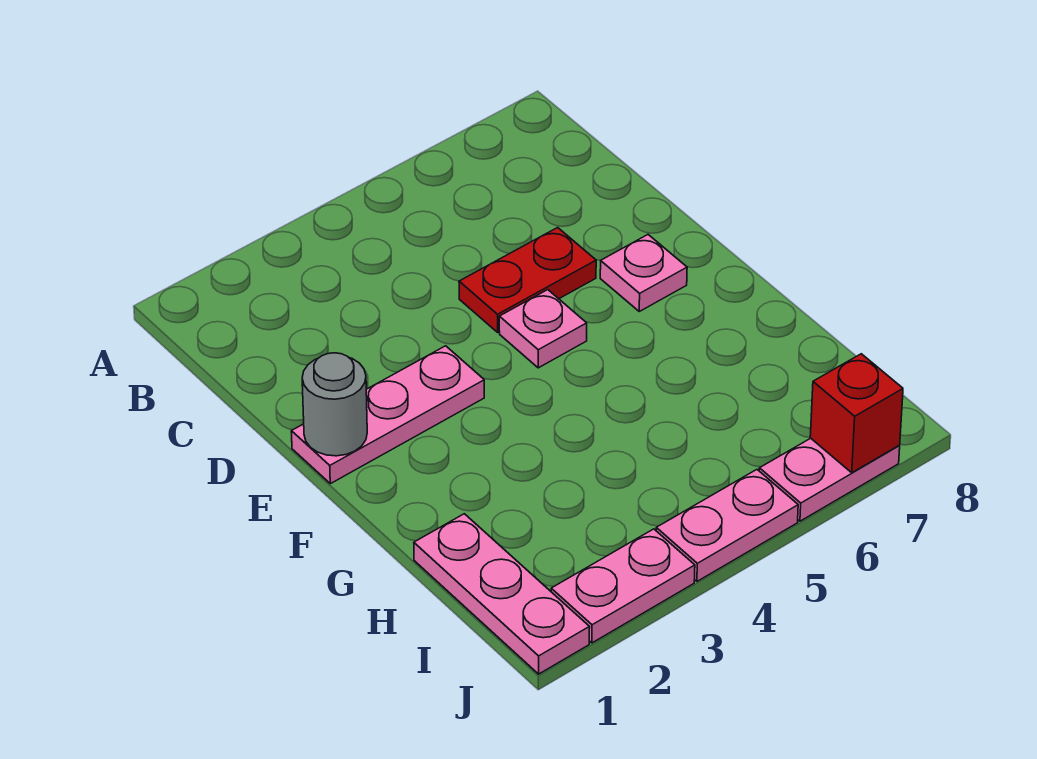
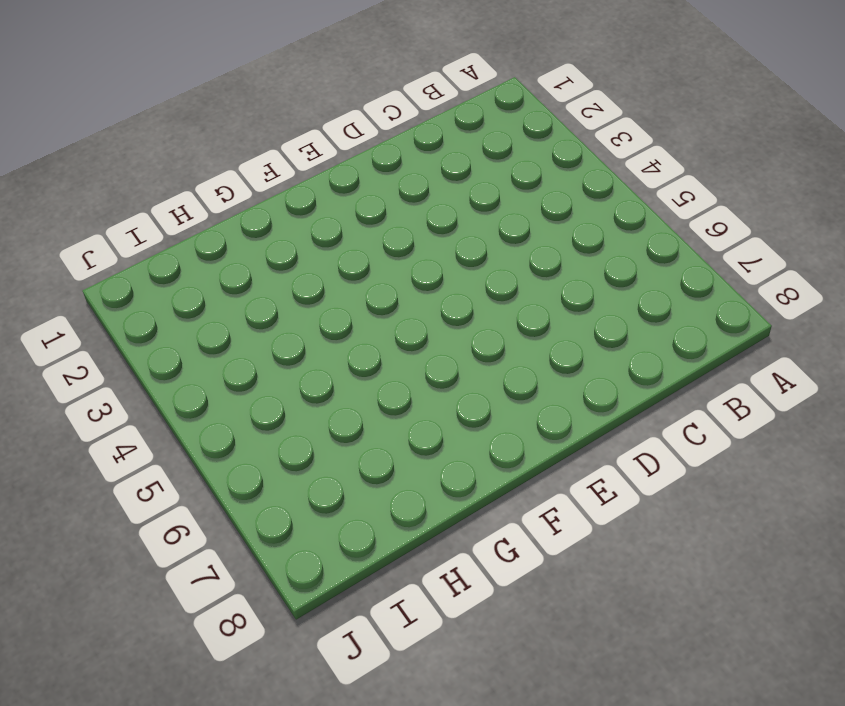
none -> red 1x2 plate [459,228,596,332]
none -> pink 1x3 plate [291,346,484,484]

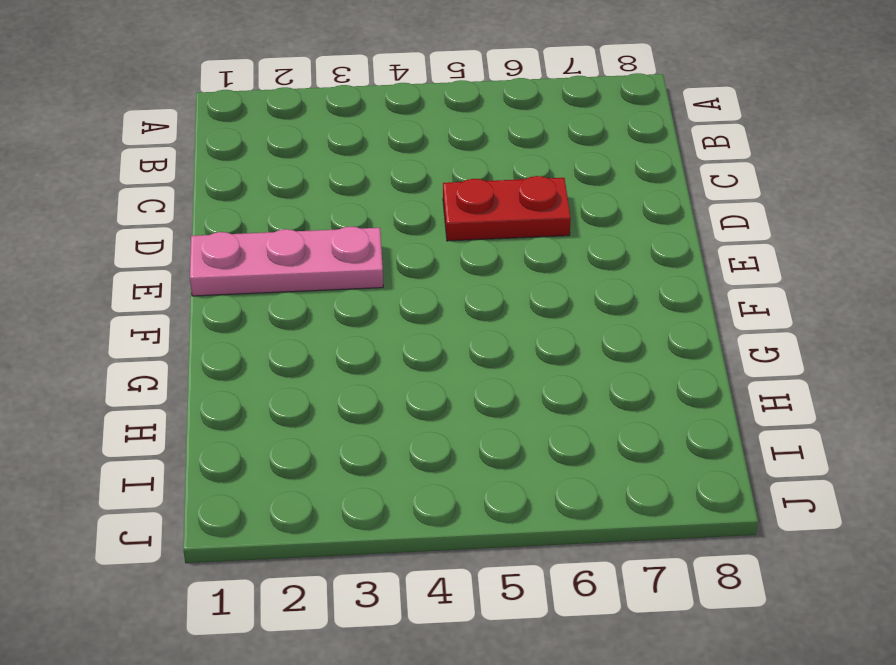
none -> pink 1x1 plate [499,290,587,368]
none -> pink 1x1 plate [600,235,687,311]

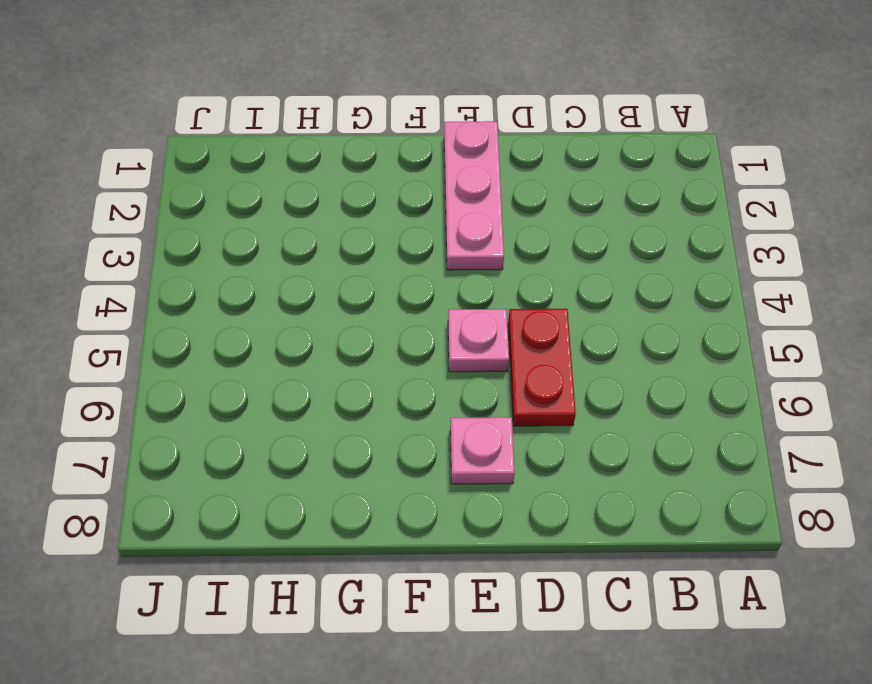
none -> pink 1x3 plate [414,514,590,674]
none -> pink 1x2 plate [551,529,695,643]

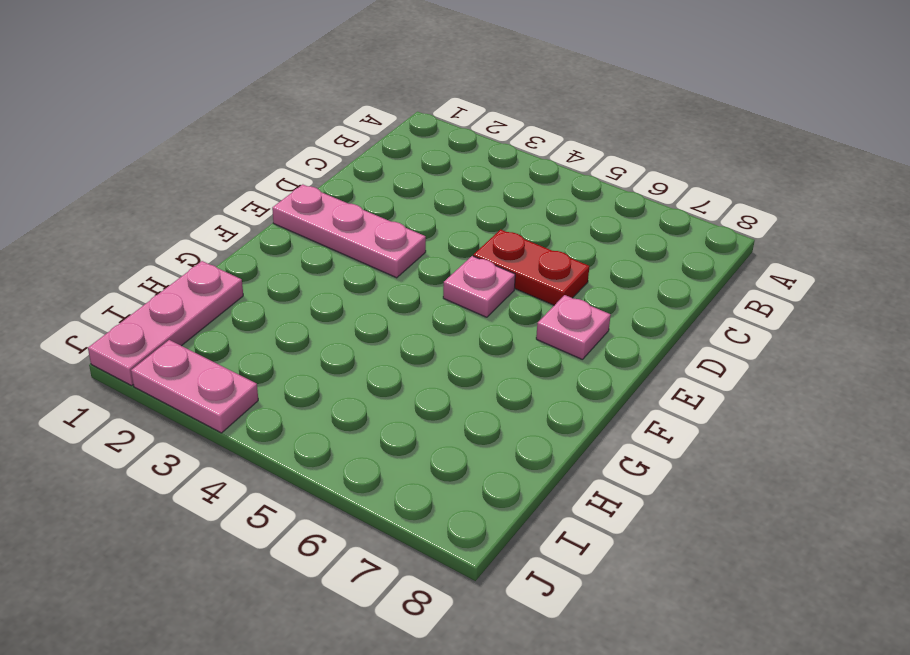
none -> pink 1x2 plate [656,470,798,581]
none -> pink 1x2 plate [759,438,900,521]

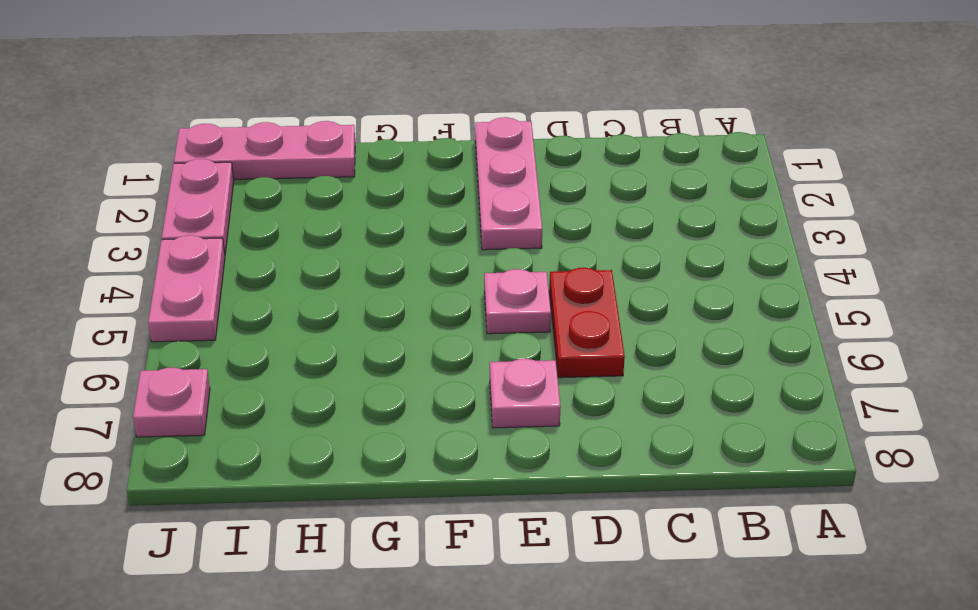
pink 1x1 plate [133,368,210,437] -> pink 1x2 plate [759,438,900,521]
none -> grey 1x1 round brick [302,353,367,456]
none -> red 1x1 brick [810,354,903,473]

